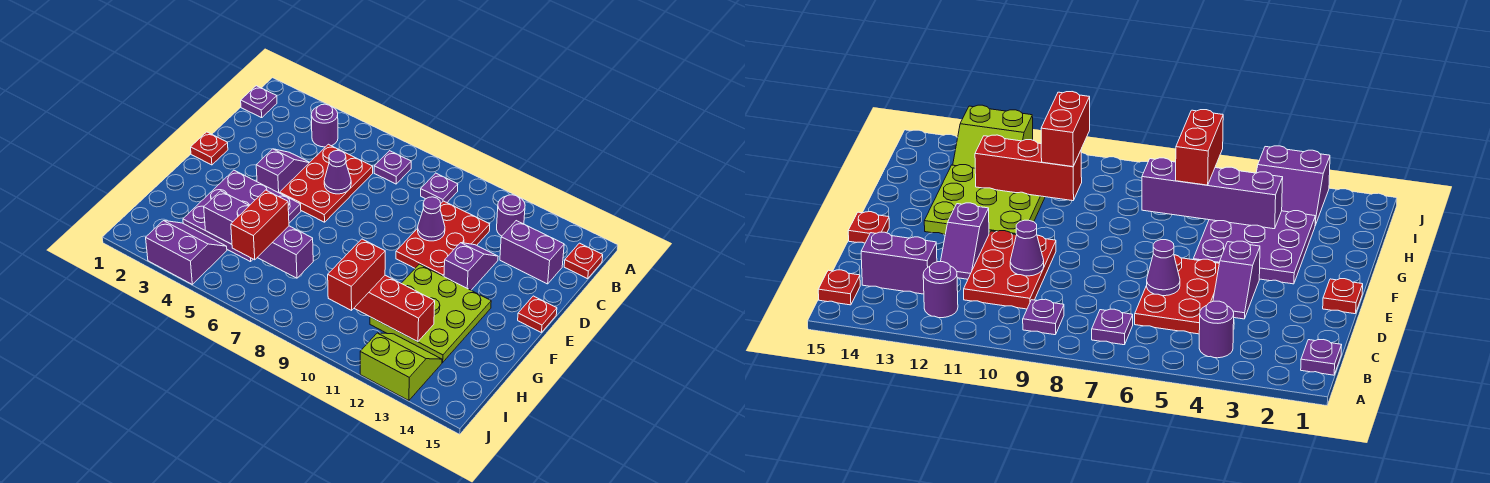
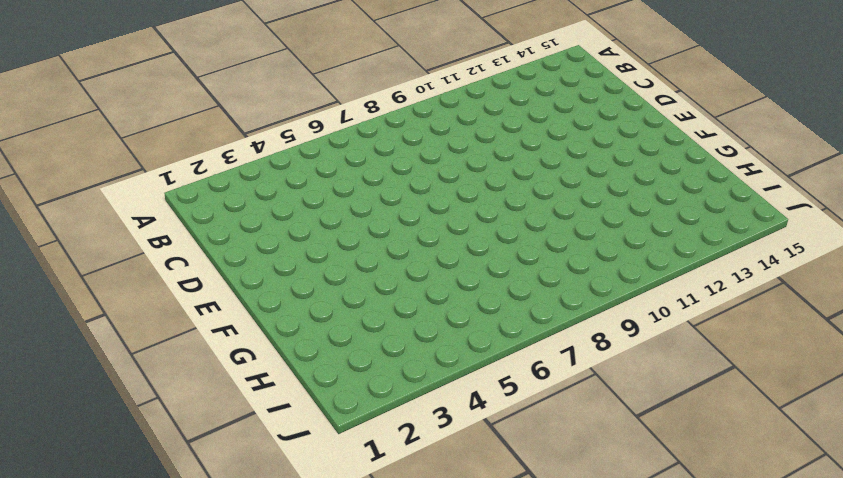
none -> purple 1x1 plate [241,86,277,118]
none -> purple 1x1 round brick [311,104,338,147]
none -> purple 1x1 plate [374,151,411,184]

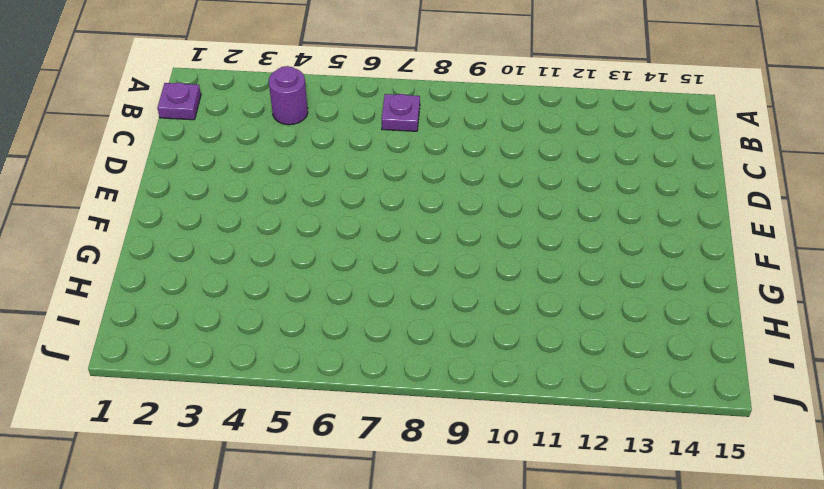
none -> purple 1x1 plate [421,173,458,203]
none -> purple 1x1 round brick [497,195,525,236]
none -> red 1x1 plate [564,243,603,279]

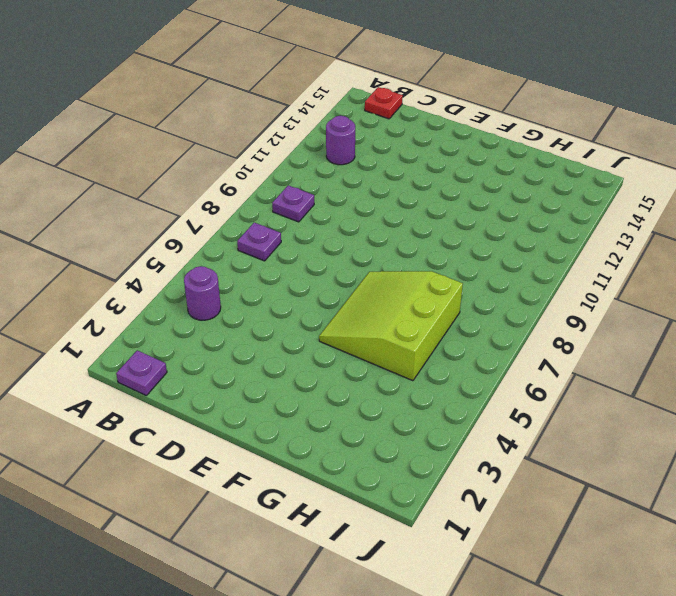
lime 3x3 slope [319,271,463,381] -> purple 3x3 plate [183,170,301,262]
none -> red 2x3 plate [280,144,373,222]
none -> red 2x3 plate [396,201,490,276]
none -> purple 1x2 brick [500,221,564,284]

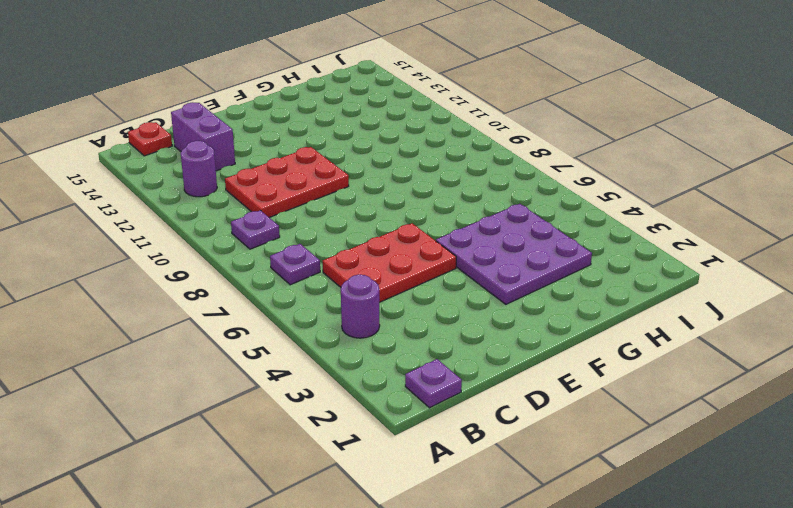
none -> purple 1x2 slope [256,149,310,193]
none -> purple 1x2 slope [444,243,498,290]
none -> red 1x1 plate [191,132,228,165]

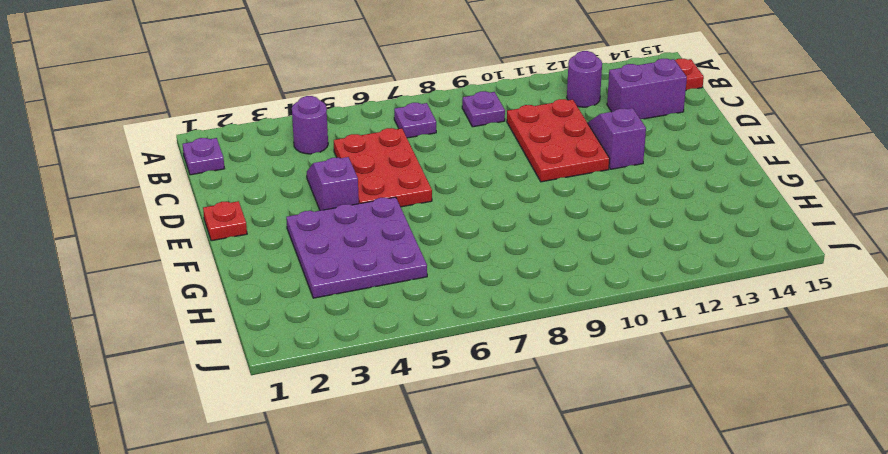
none -> red 1x1 plate [518,296,557,332]
none -> lime 3x3 plate [370,264,491,362]
none -> purple 2x2 slope [146,221,227,284]

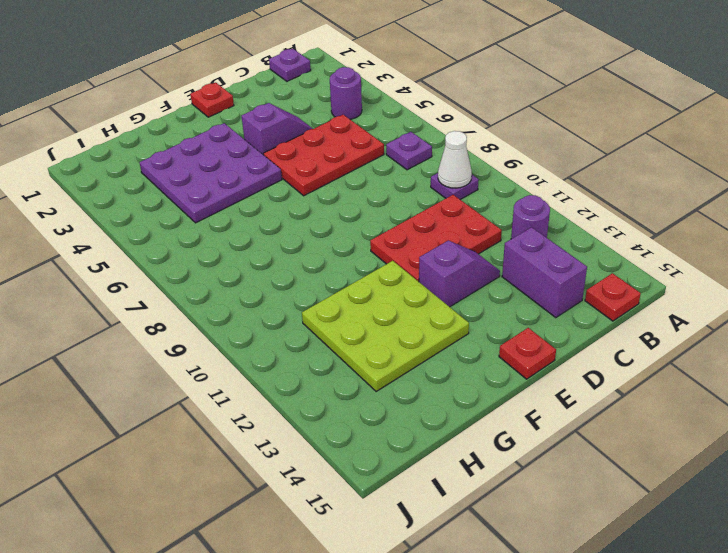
white 1x1 cone [438,131,472,188] -> none
none -> purple 2x2 slope [146,221,227,284]
none -> lime 2x2 slope [360,333,442,401]
none -> purple 1x1 cone [324,150,351,194]

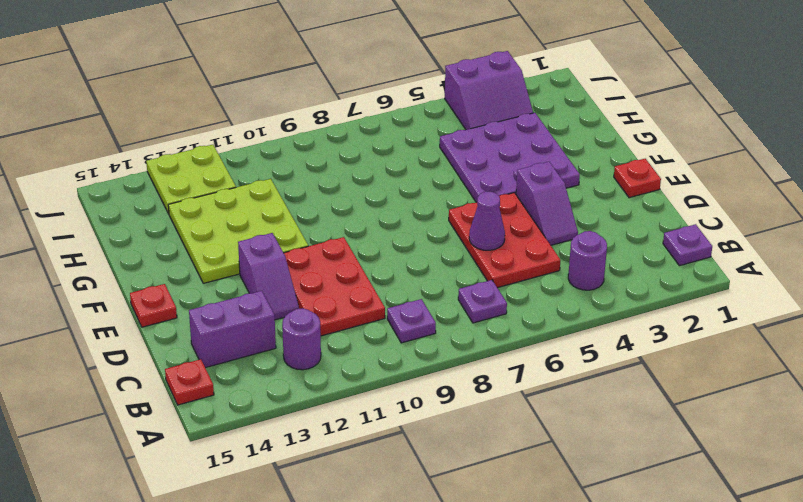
lime 2x2 plate [146,145,236,214] -> lime 2x2 slope [360,333,442,401]
none -> purple 1x1 cone [418,197,445,241]
none -> purple 1x4 brick [204,191,313,278]
none -> red 1x3 brick [354,275,435,342]

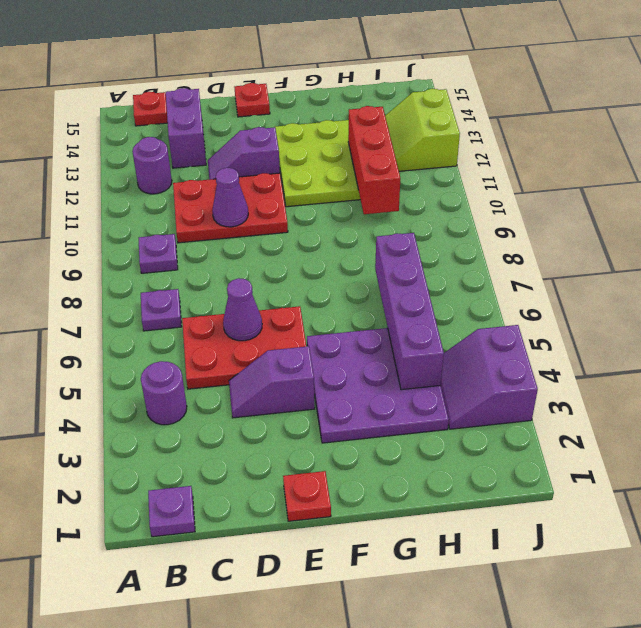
none -> red 1x2 brick [231,190,289,260]
none -> red 1x2 brick [328,239,385,310]

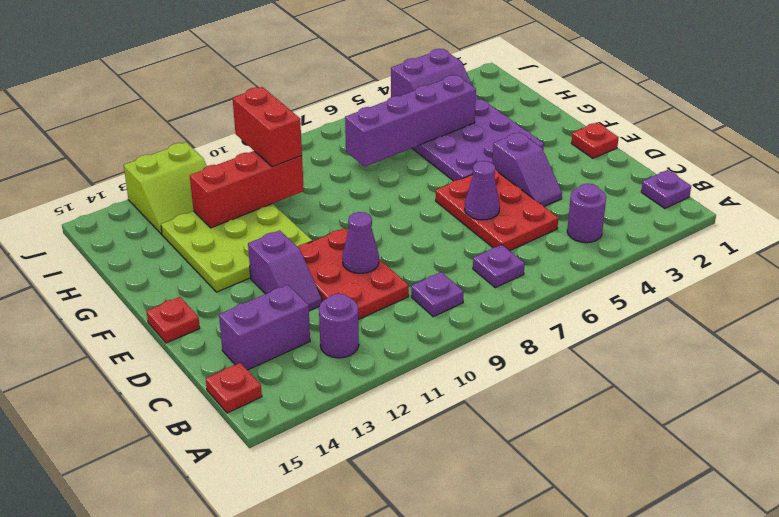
none -> red 1x2 brick [231,190,289,260]

